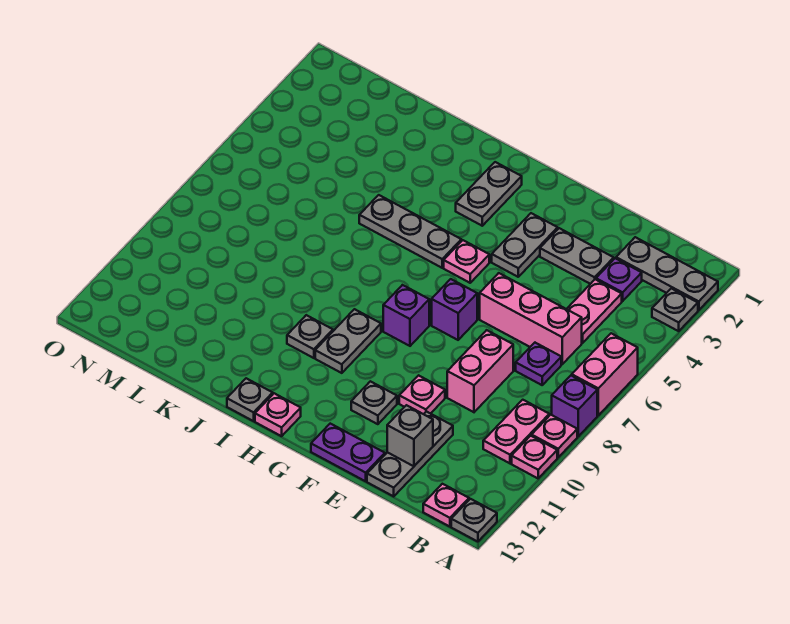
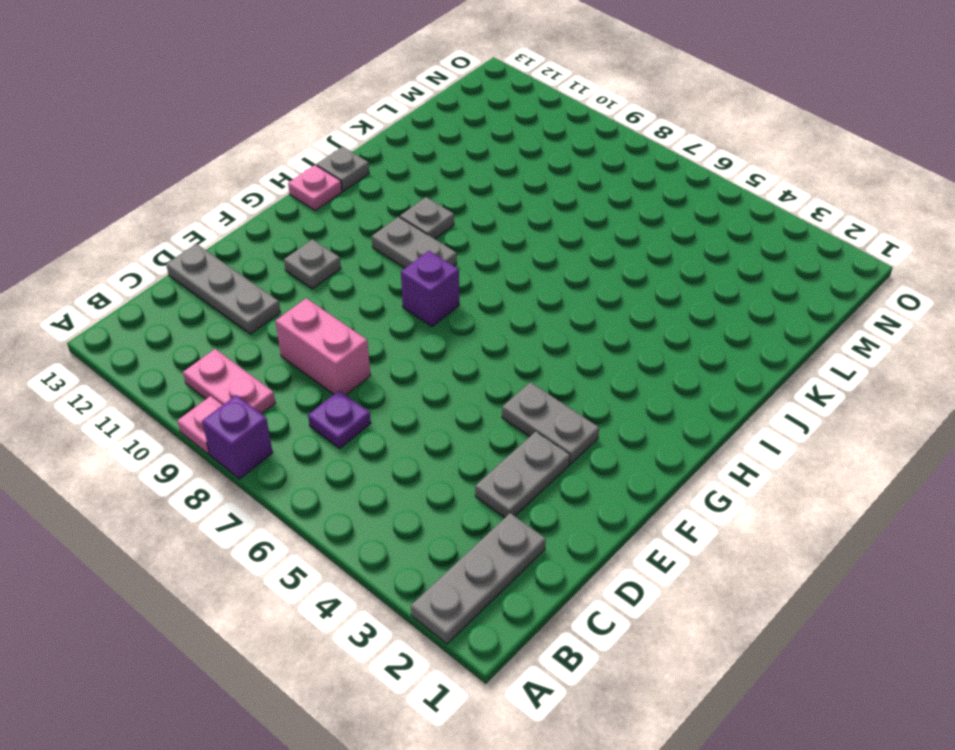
none -> grey 1x1 plate [652,288,698,331]
none -> pink 1x2 brick [572,333,638,415]
none -> pink 1x1 plate [512,436,557,478]
none -> grey 1x1 plate [451,499,497,542]

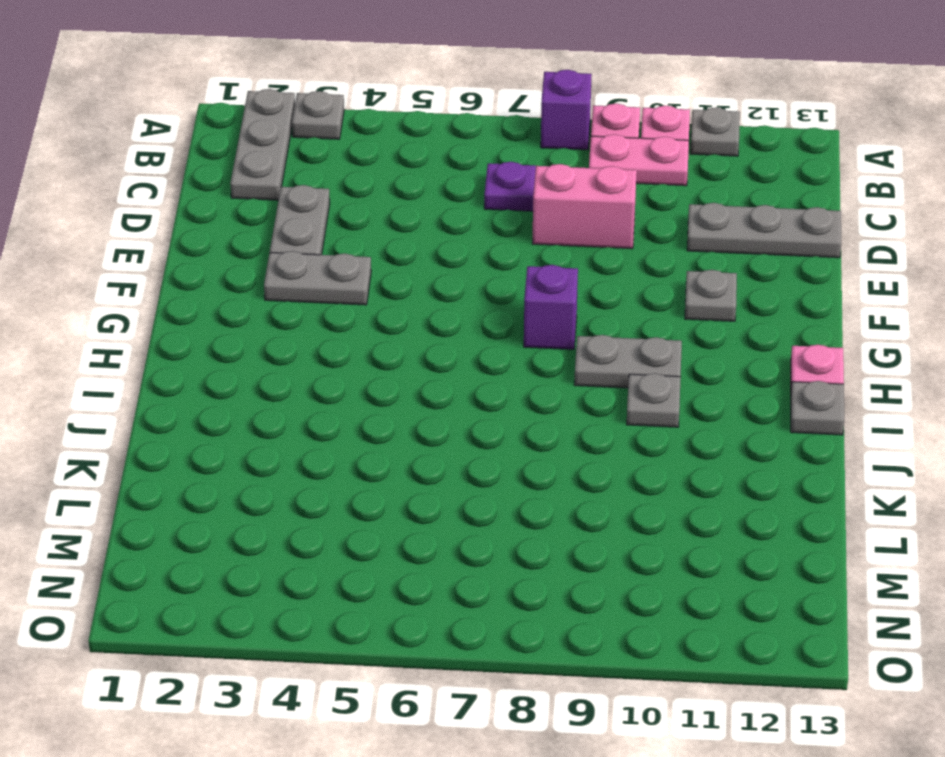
grey 1x1 plate [690,108,740,156] -> grey 1x1 plate moved to [451,499,497,542]
none -> pink 1x2 brick [572,333,638,415]
none -> pink 1x1 plate [423,484,469,527]
none -> purple 1x1 plate [596,258,642,301]
none -> pink 1x2 plate [567,279,622,343]

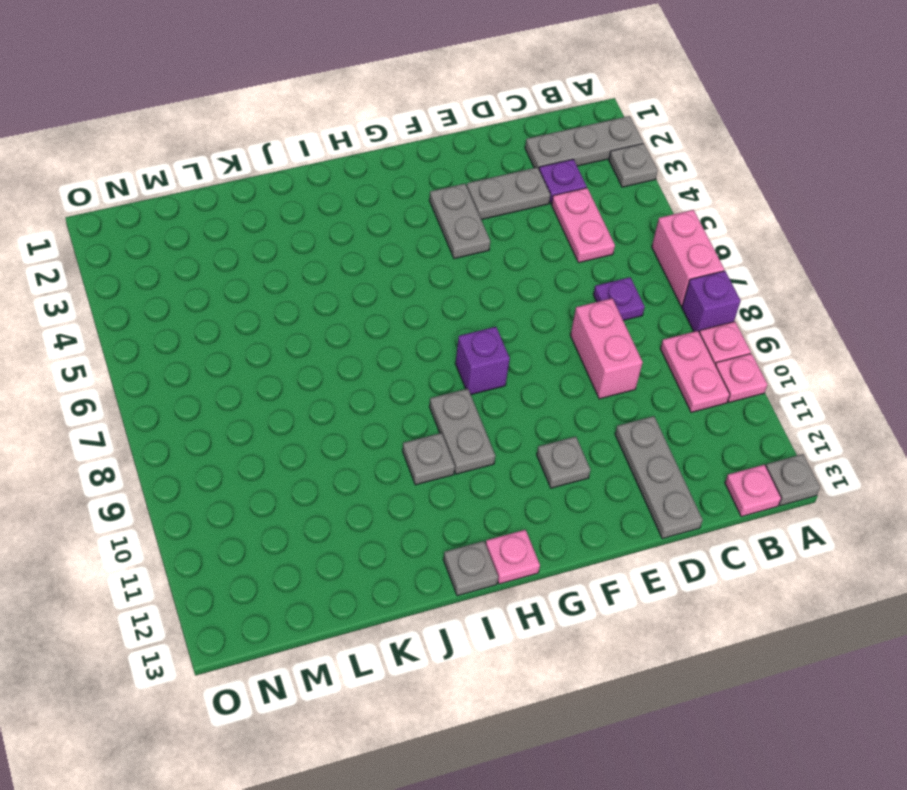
none -> pink 1x3 brick [480,273,582,364]
none -> pink 1x1 plate [399,375,445,414]
none -> purple 1x2 plate [311,424,385,481]
none -> purple 1x1 brick [432,279,477,340]

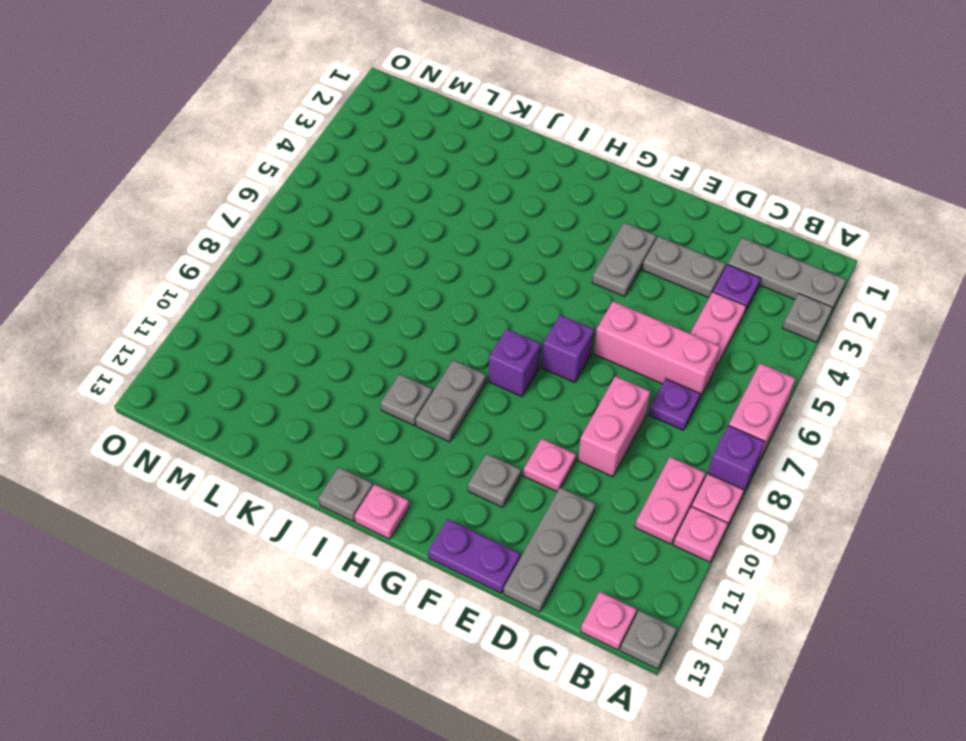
none -> pink 1x1 plate [444,240,489,283]
none -> grey 1x2 plate [456,162,522,226]
none -> grey 1x3 plate [359,195,461,268]
none -> grey 1x1 brick [387,405,433,466]

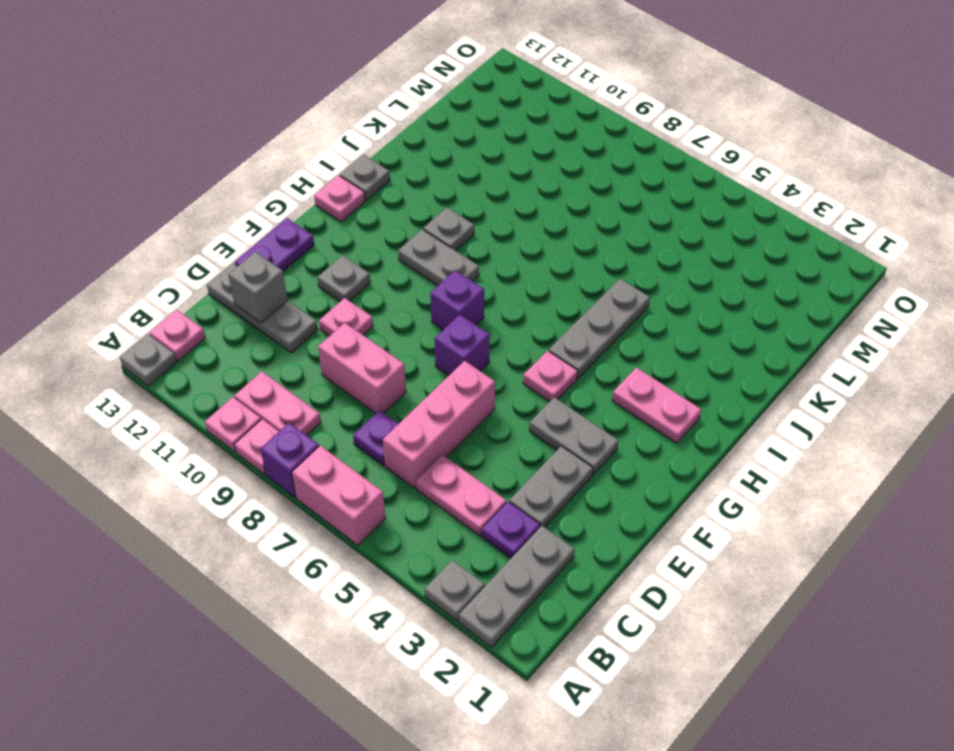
pink 1x2 plate [612,368,701,443] -> grey 1x2 plate [456,162,522,226]

